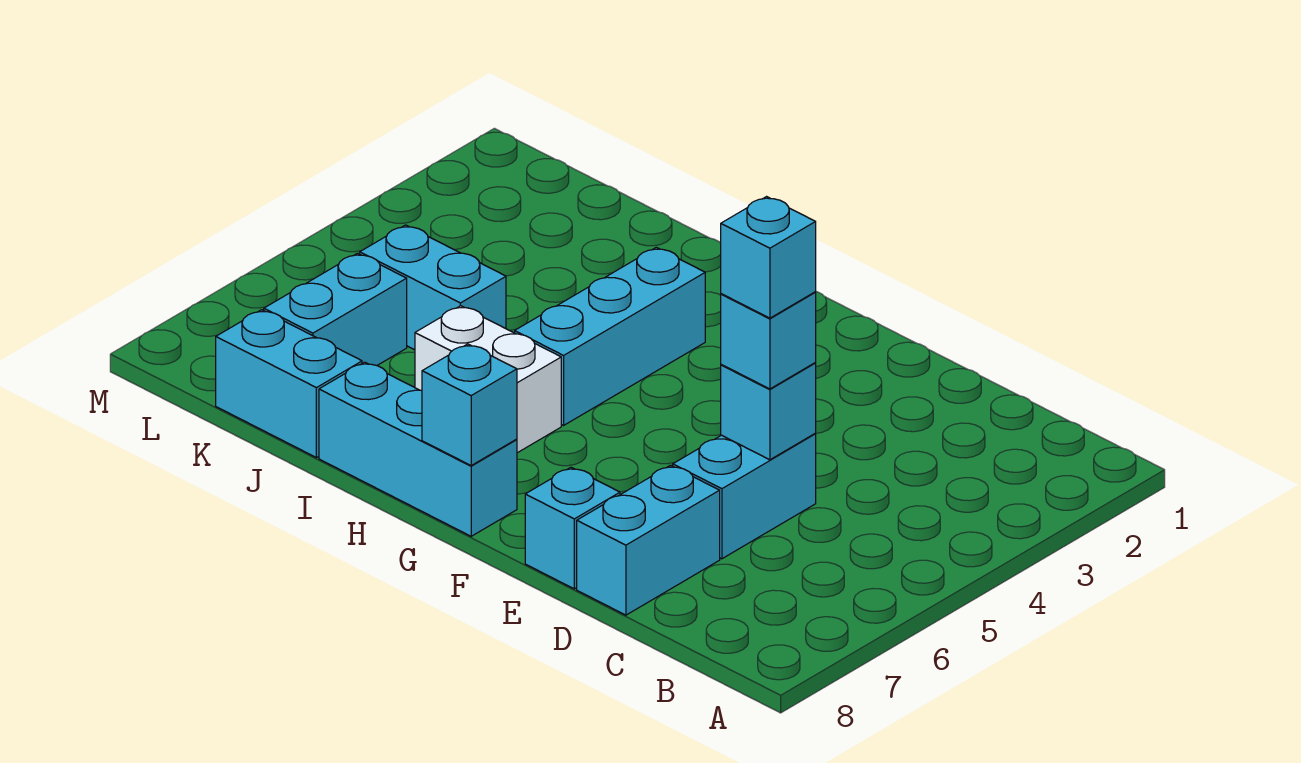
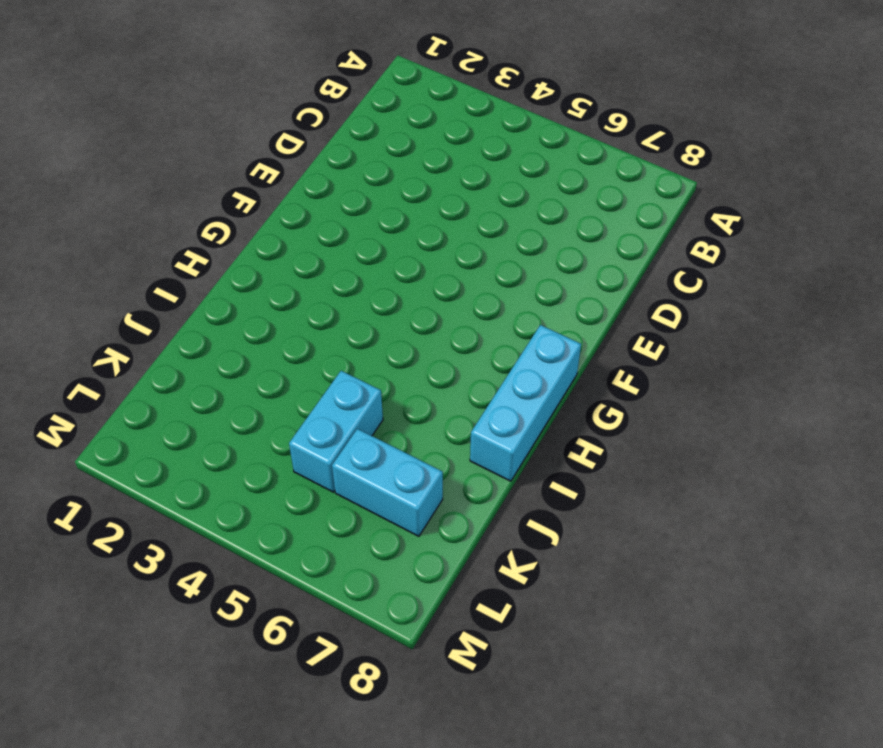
none -> cyan 1x2 brick [673,434,816,559]
none -> cyan 1x2 brick [577,465,720,615]
none -> cyan 1x1 brick [525,467,620,589]

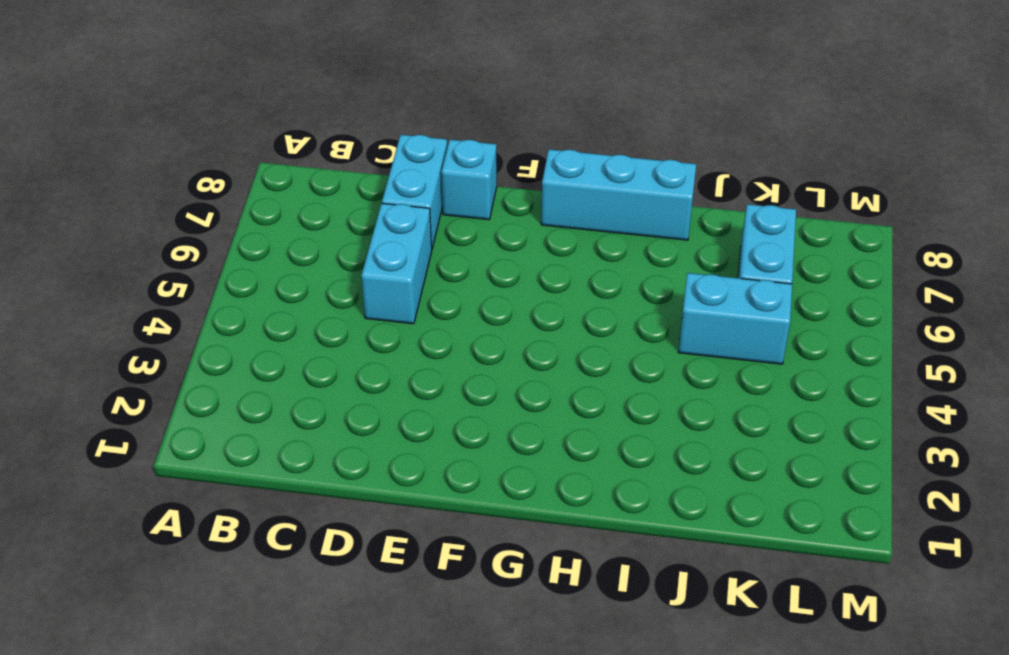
none -> cyan 1x3 brick [515,247,705,425]
none -> white 1x2 brick [415,306,561,453]
none -> cyan 1x2 brick [216,310,362,458]

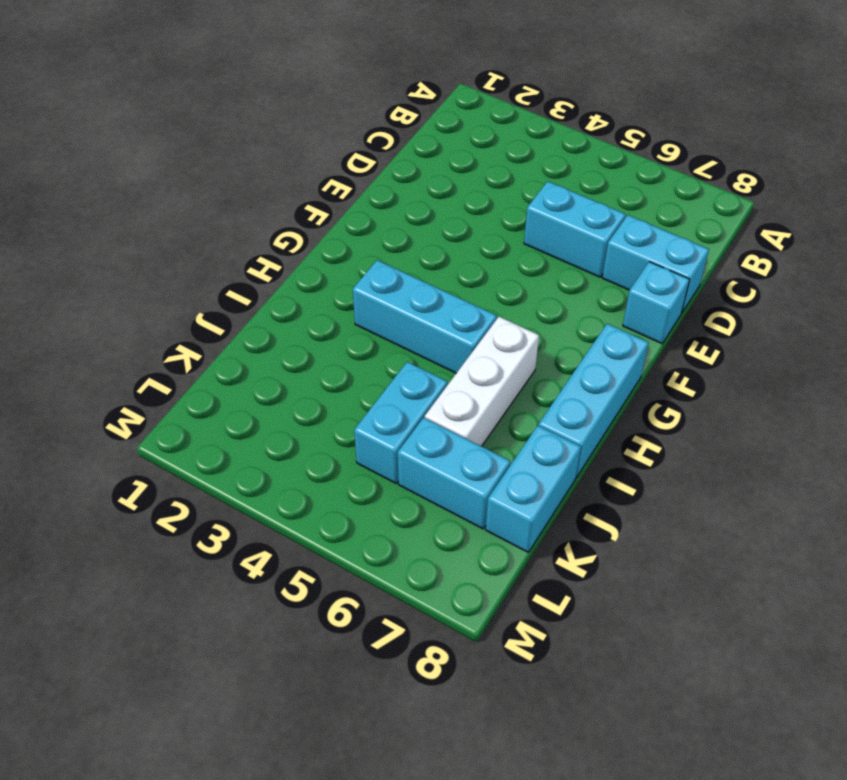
white 1x3 brick [425,317,539,446] -> white 1x2 brick [415,306,561,453]
none -> cyan 1x1 brick [721,363,816,460]
none -> cyan 1x1 brick [422,344,517,465]
none -> cyan 1x1 brick [721,292,816,389]

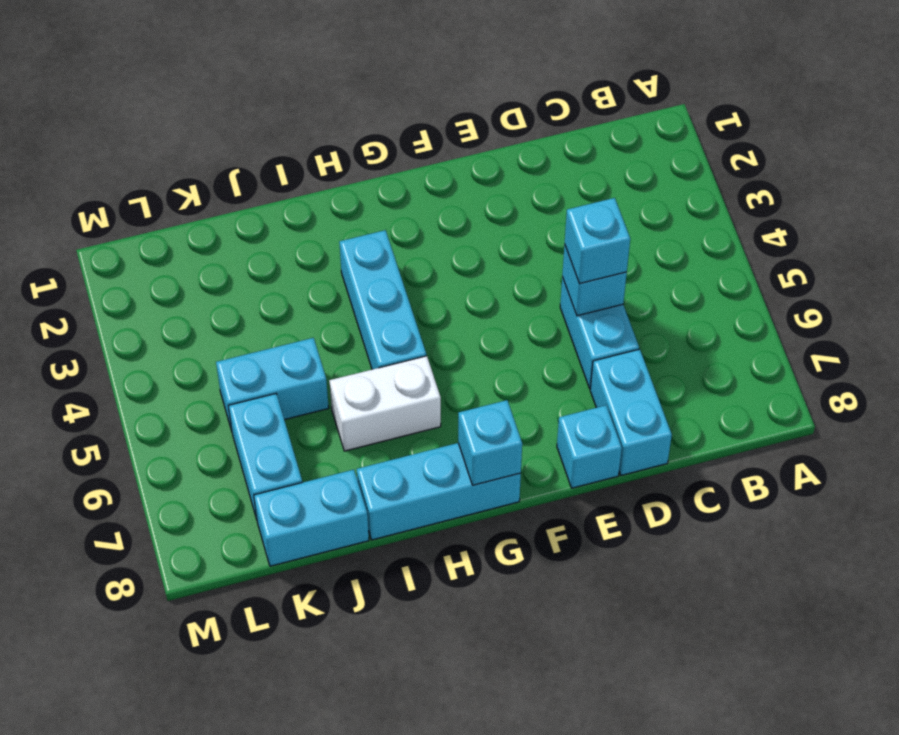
none -> cyan 1x1 brick [721,197,816,318]

